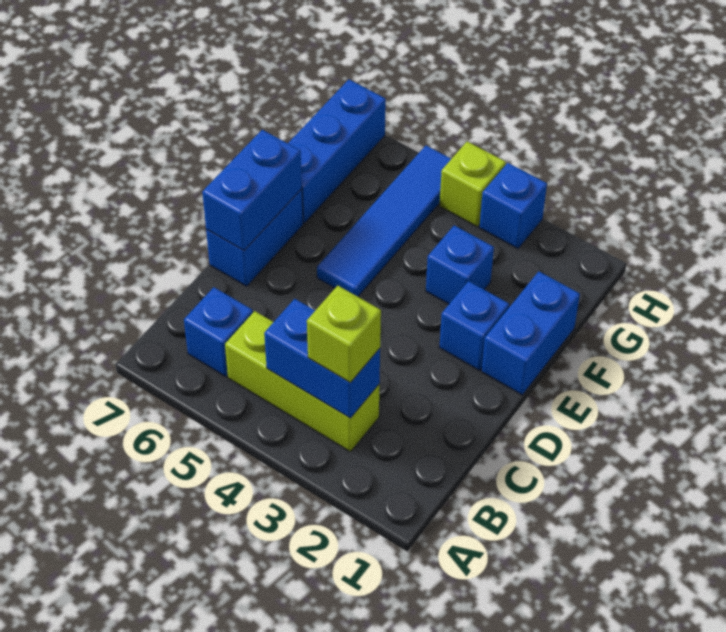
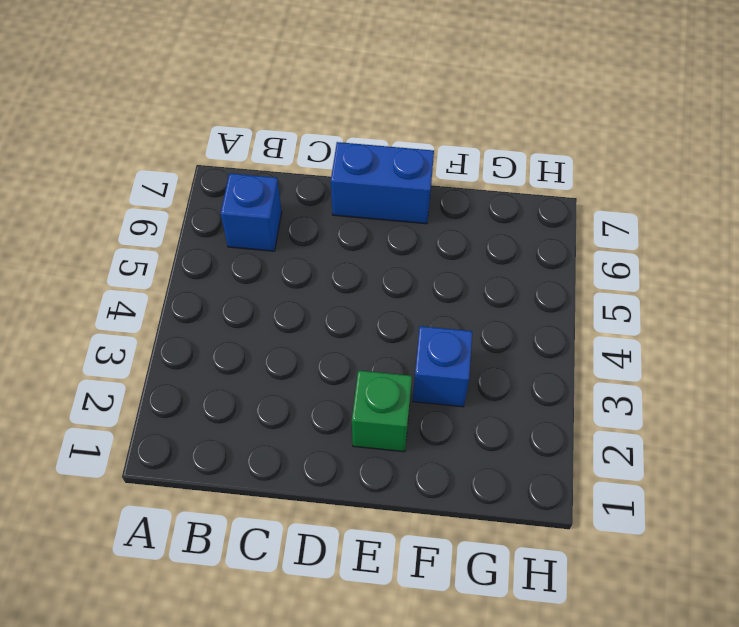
green 1x1 brick [352,370,412,452] -> blue 1x1 brick [439,281,509,371]
none -> lime 1x3 brick [225,311,379,452]
none -> blue 1x2 brick [482,271,580,395]
none -> blue 1x4 tile [317,146,451,297]

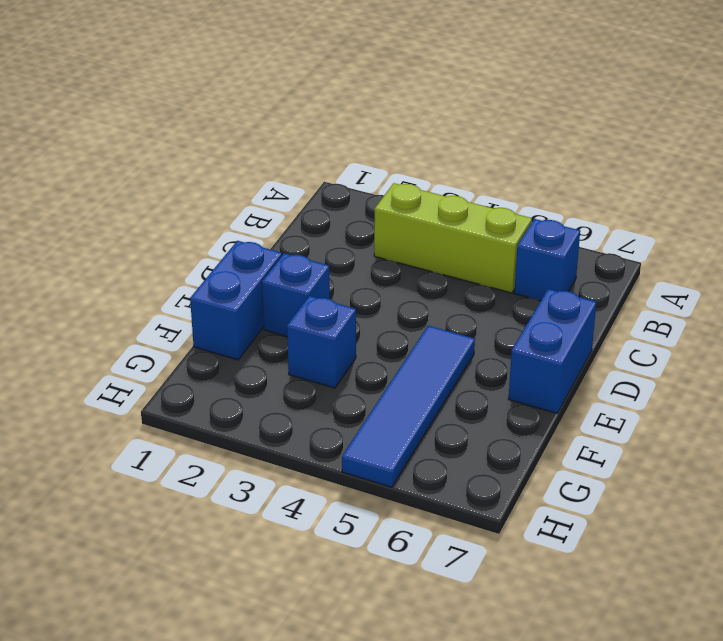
none -> blue 1x3 brick [288,80,386,223]
none -> blue 1x1 brick [480,163,547,249]
none -> lime 1x1 brick [440,142,506,227]

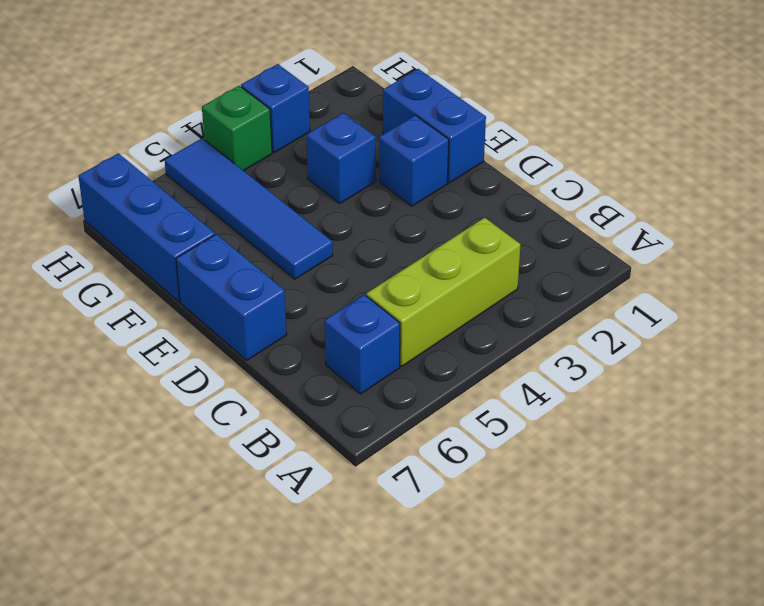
green 1x1 brick [202,86,272,171] -> lime 1x1 brick [440,142,506,227]
none -> blue 1x2 brick [264,299,380,418]
none -> blue 1x2 brick [202,130,302,251]
none -> lime 1x1 brick [307,286,381,383]

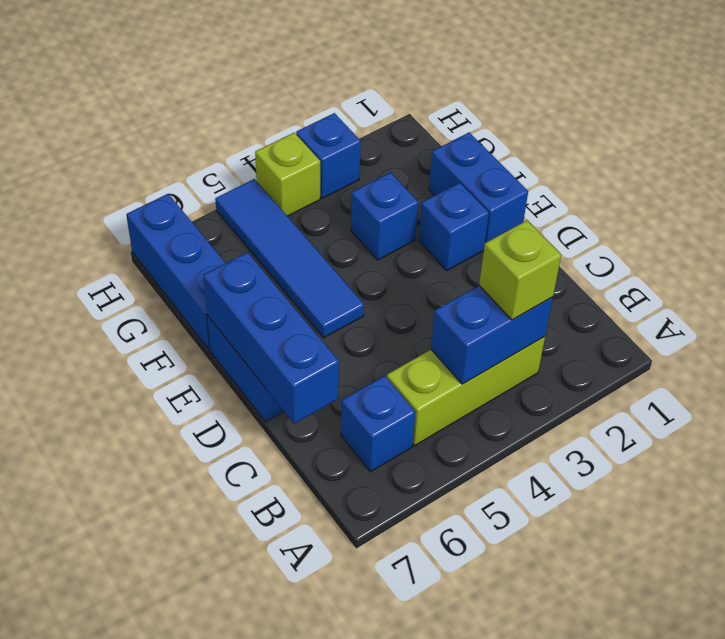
blue 1x3 brick [203,252,339,424] -> blue 1x2 brick [202,130,302,251]

